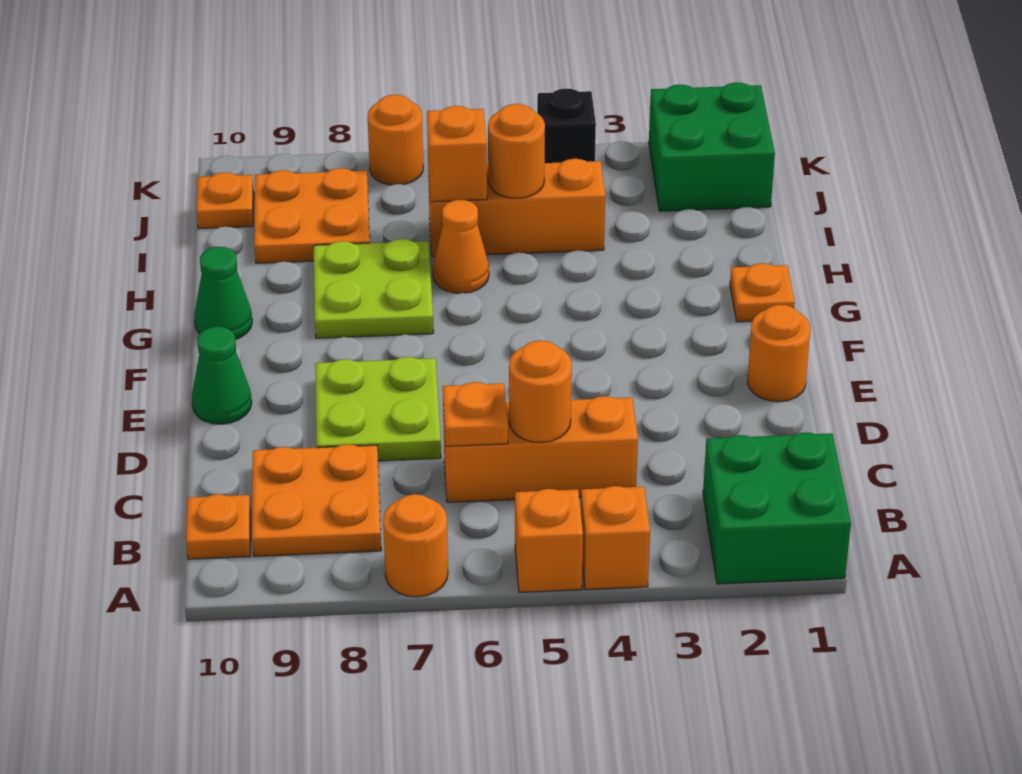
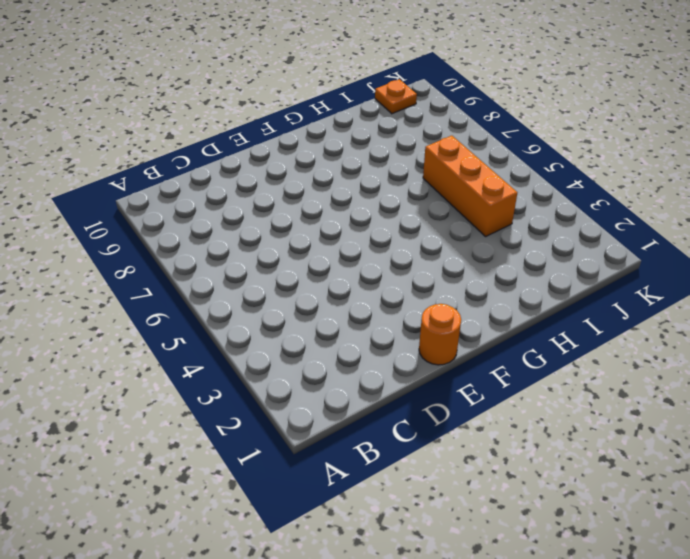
none -> green 2x2 brick [703,432,851,584]
none -> orange 1x1 brick [581,486,650,590]
none -> orange 1x1 brick [515,489,583,592]

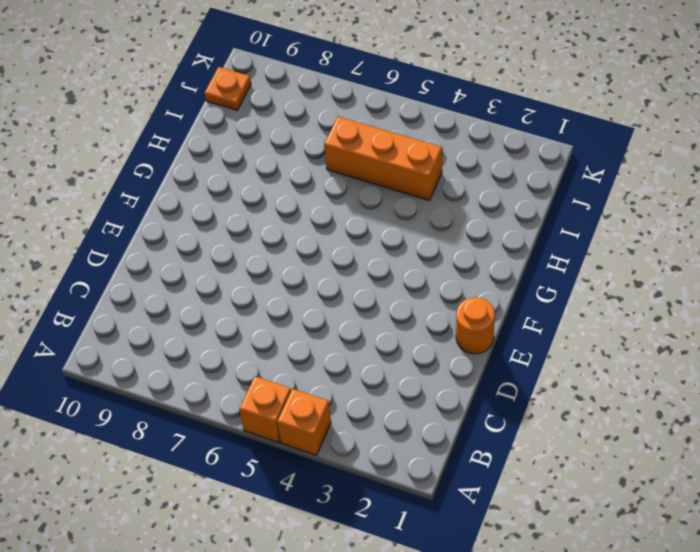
none -> green 2x2 brick [703,432,851,584]
none -> orange 1x1 round brick [383,494,448,597]
none -> orange 2x2 plate [252,444,381,556]

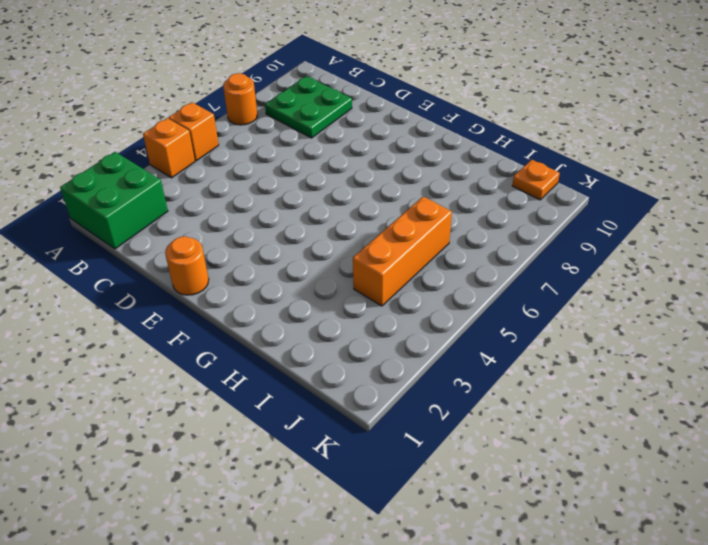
green 2x2 plate [265,76,352,138] -> orange 2x2 plate [252,444,381,556]
none -> orange 1x1 plate [186,494,251,559]
none -> orange 1x3 brick [443,396,638,502]
none -> lime 2x2 plate [315,357,441,461]

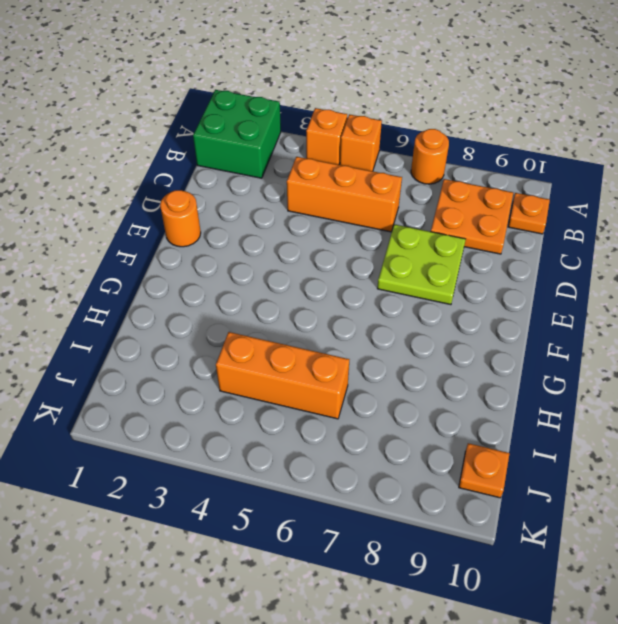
none -> green 1x1 cone [192,327,252,424]
none -> orange 1x1 plate [730,263,795,322]
none -> lime 2x2 plate [314,239,434,338]

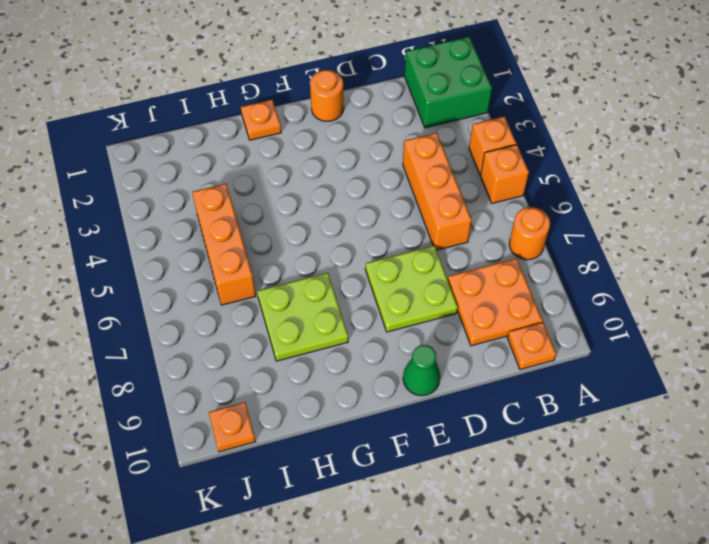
none -> green 1x1 cone [194,247,252,340]
none -> orange 1x1 cone [433,200,489,293]
none -> orange 2x2 plate [254,168,370,263]

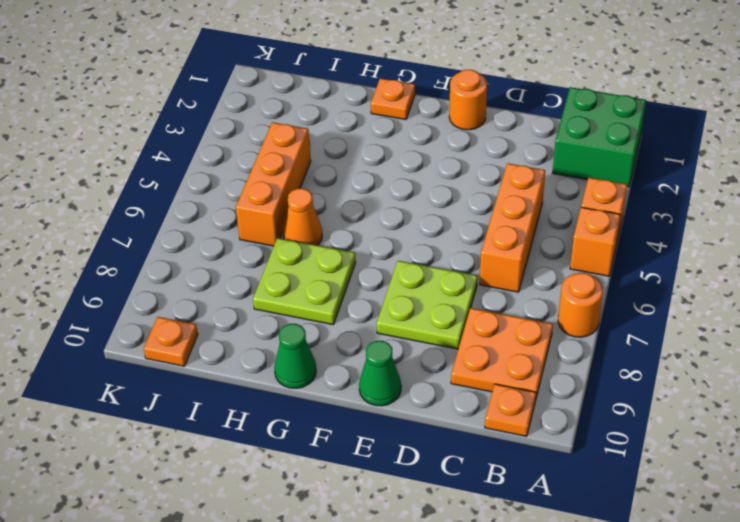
none -> orange 2x2 plate [254,168,370,263]
none -> green 2x2 brick [649,82,775,211]
none -> black 1x1 brick [537,89,596,163]

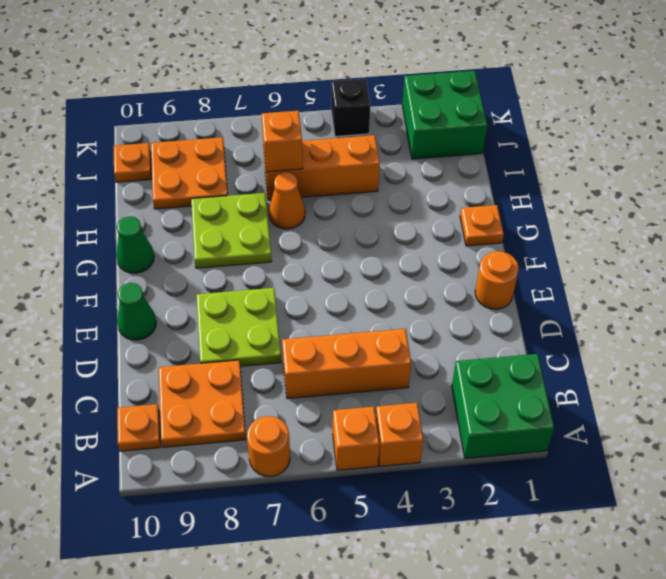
none -> orange 1x1 round brick [368,95,423,185]
none -> orange 1x1 round brick [509,340,572,442]
none -> orange 1x1 plate [443,382,508,446]

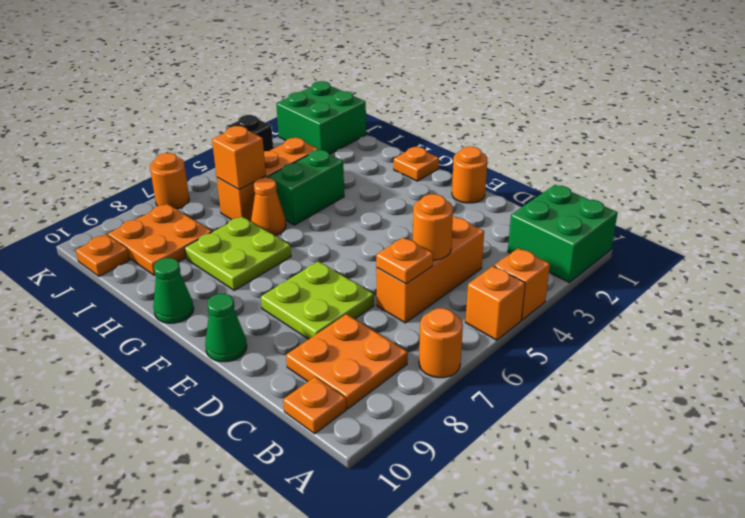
green 1x2 brick [268,150,344,225] -> none
none -> orange 1x1 round brick [488,104,545,198]

